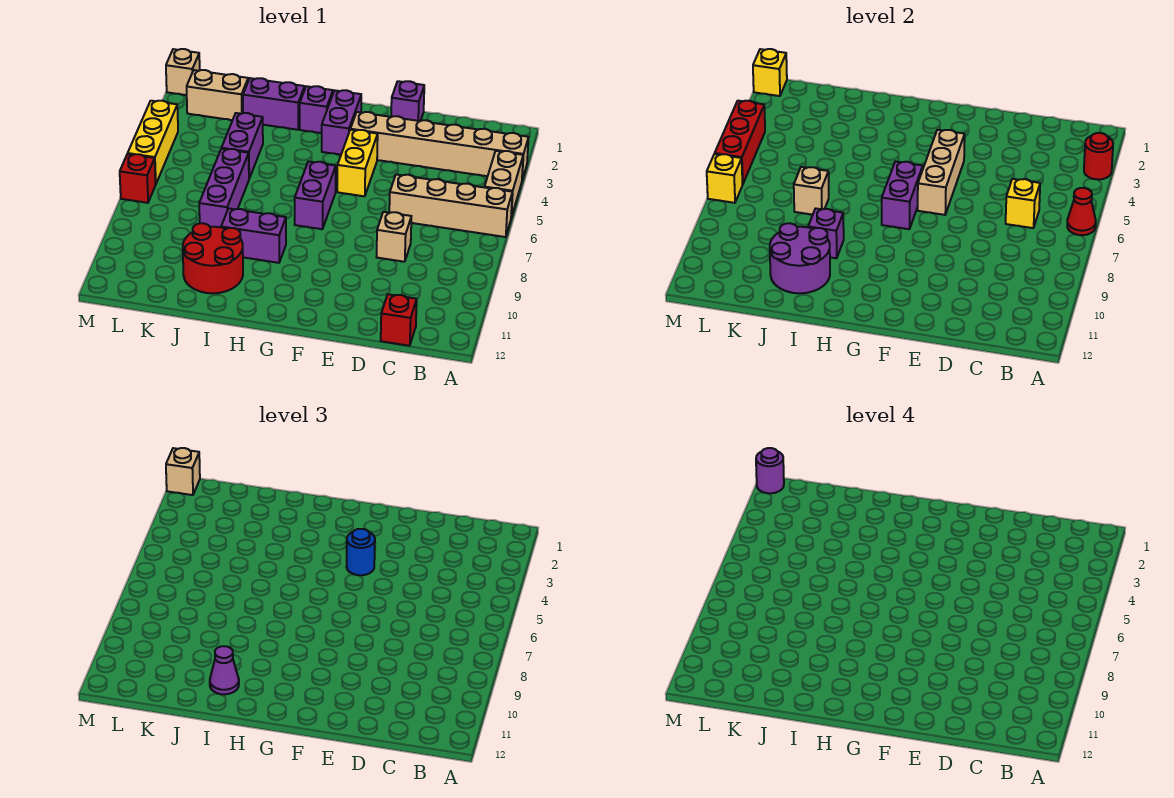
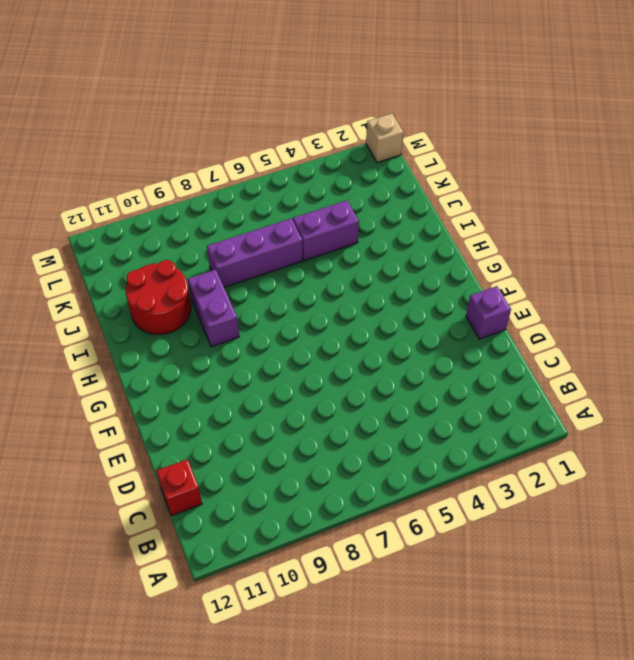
none -> tan 1x6 brick [350,112,529,180]
none -> tan 1x2 brick [484,151,523,217]
none -> tan 1x4 brick [389,175,512,237]
none -> tan 1x1 brick [377,212,411,262]

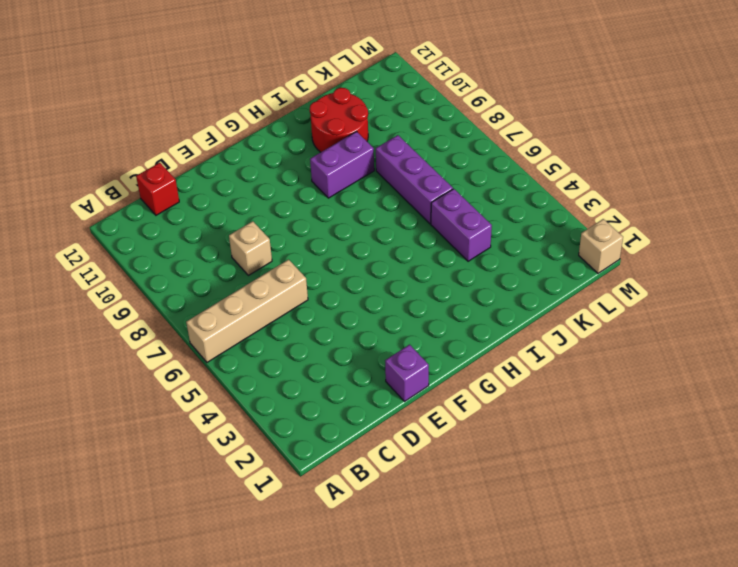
none -> tan 1x6 brick [350,112,529,180]
none -> tan 1x2 brick [484,151,523,217]
none -> yellow 1x2 brick [337,130,378,196]
none -> purple 1x2 brick [322,90,361,155]

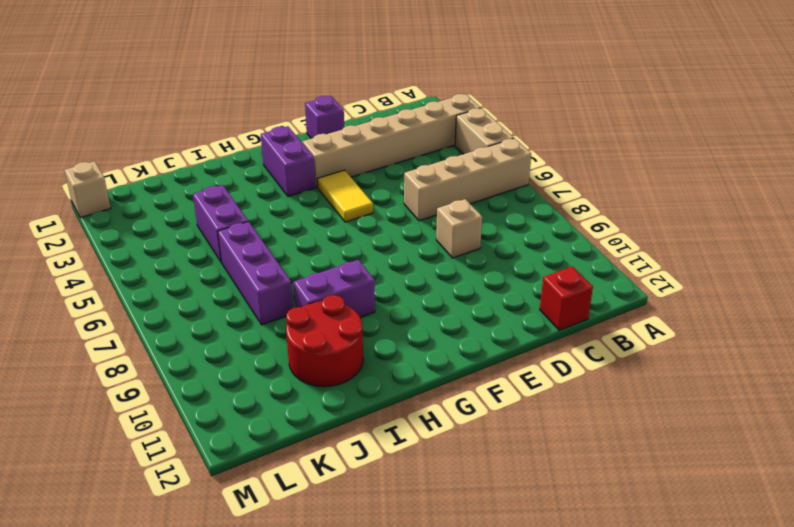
yellow 1x2 tile [317,170,373,222] -> yellow 1x2 brick [337,130,378,196]
none -> purple 1x2 brick [295,162,336,229]
none -> purple 1x1 brick [300,86,333,133]
none -> purple 1x2 brick [243,78,305,130]
none -> tan 1x2 brick [187,70,248,120]

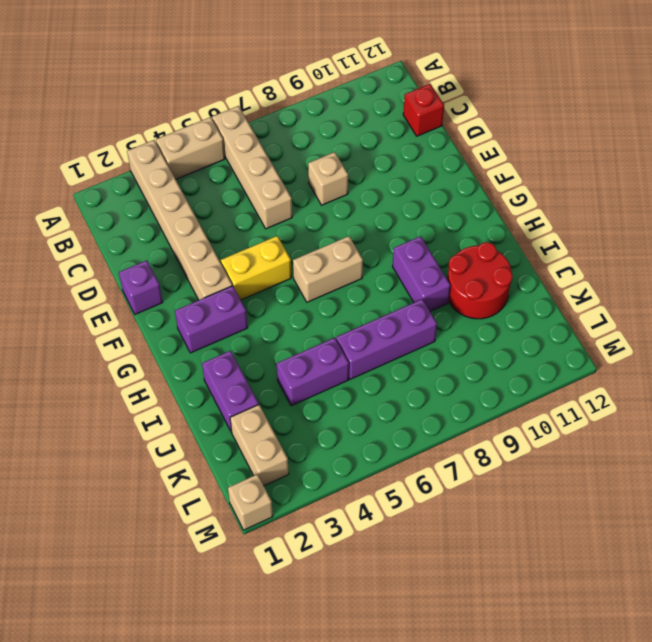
tan 1x2 brick [293,236,363,302] -> purple 1x2 brick [295,162,336,229]
none -> purple 1x1 brick [300,86,333,133]
none -> yellow 1x3 brick [128,101,178,185]
none -> red 1x1 brick [120,154,155,203]
none -> red 1x1 round brick [1084,133,1113,180]

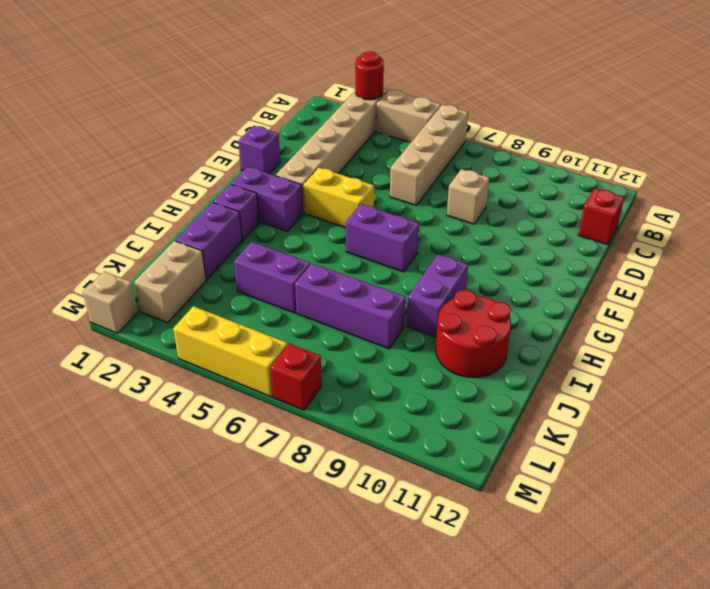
none -> red 1x1 cone [1067,188,1096,235]
none -> yellow 1x1 brick [1006,179,1040,228]
none -> tan 1x3 brick [918,130,965,215]
none -> purple 1x2 brick [882,162,923,229]

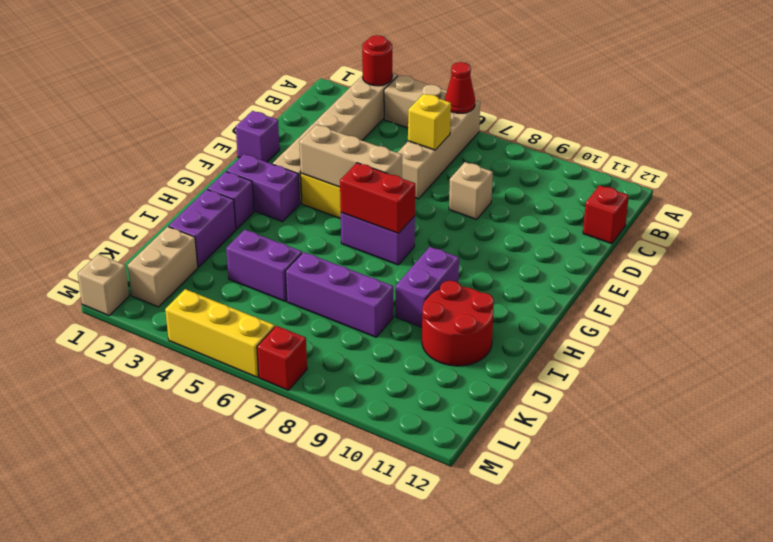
red 1x2 brick [340,163,415,233] -> purple 1x2 brick [882,162,923,229]
none -> purple 1x1 brick [808,208,844,258]
none -> purple 2x2 round brick [770,223,830,293]
none -> tan 1x1 brick [794,167,829,215]
none -> yellow 1x1 brick [753,49,787,96]

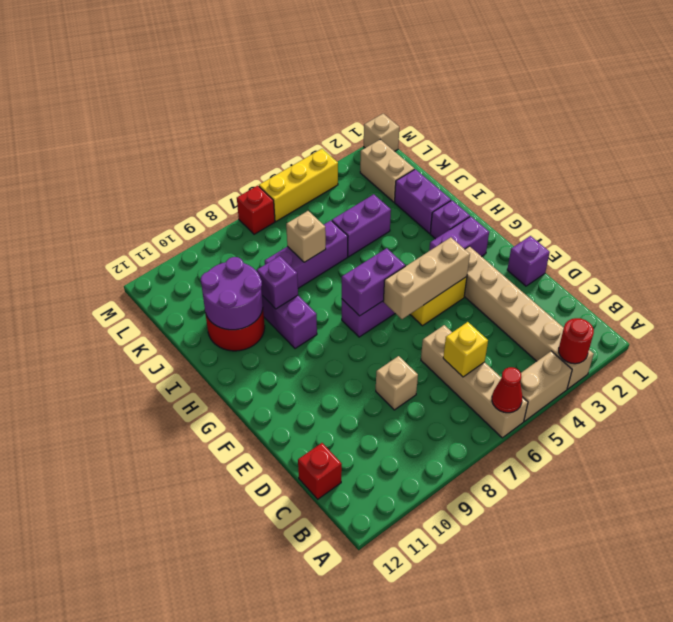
none -> yellow 1x1 brick [753,49,787,96]
none -> red 1x3 brick [715,101,765,185]
none -> yellow 1x1 brick [707,154,742,203]
none -> blue 1x1 round brick [346,529,375,575]

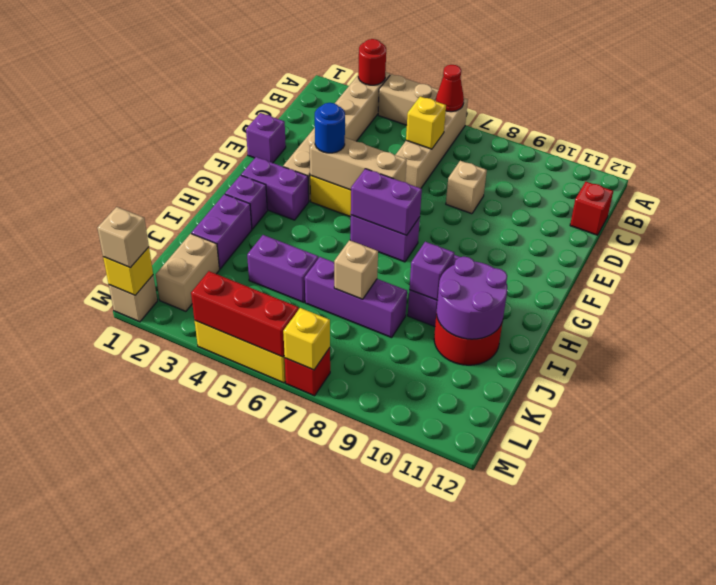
none -> purple 1x1 cone [210,646,239,694]
none -> purple 1x1 round brick [756,448,784,493]

